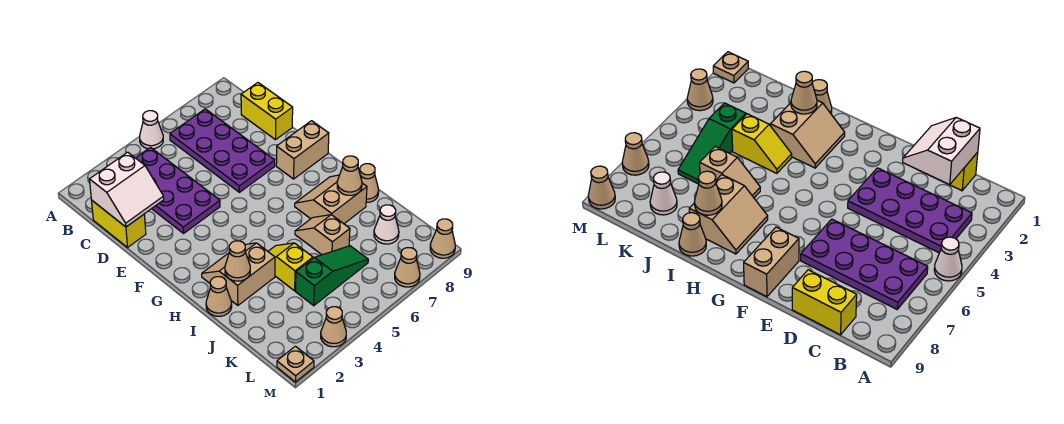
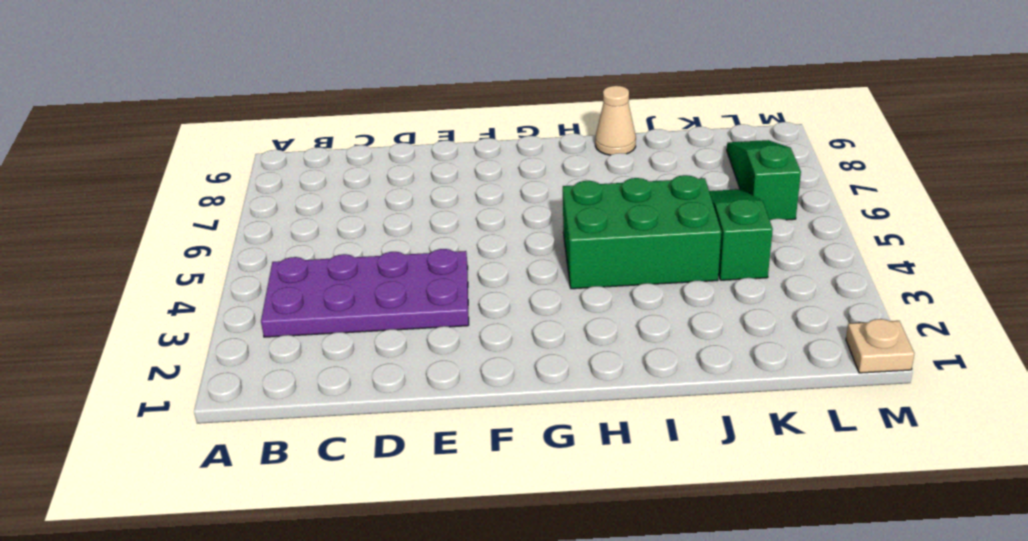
green 2x3 brick [563,175,721,289] -> yellow 1x2 slope [268,243,313,291]
green 1x3 slope [727,140,801,220] -> none
none -> white 1x1 cone [140,111,163,149]
none -> purple 2x4 plate [170,109,275,192]
none -> yellow 1x2 brick [92,201,146,247]

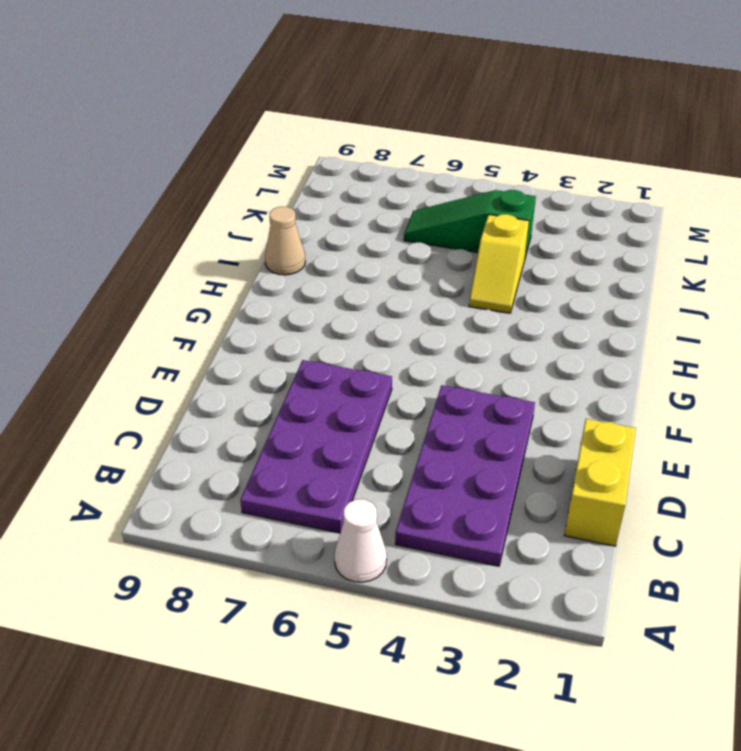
none -> yellow 1x2 brick [241,83,293,140]
none -> tan 1x2 brick [276,121,329,179]
none -> tan 2x2 slope [202,243,275,305]

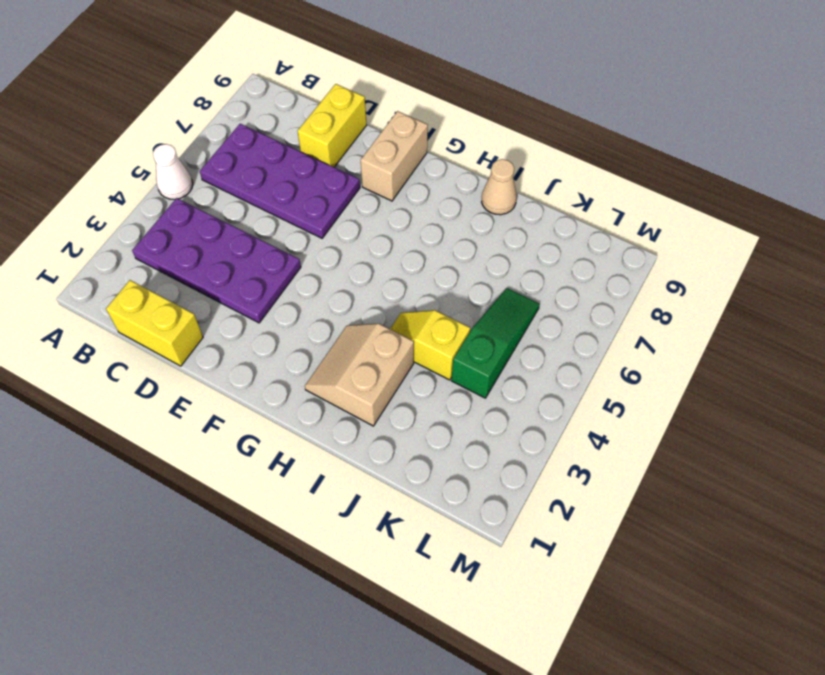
yellow 1x2 brick [297,84,366,167] -> yellow 1x2 brick turned to [241,83,293,140]
none -> tan 2x2 slope [295,175,367,224]
none -> tan 1x1 cone [206,277,232,316]
none -> tan 1x2 slope [295,215,350,255]

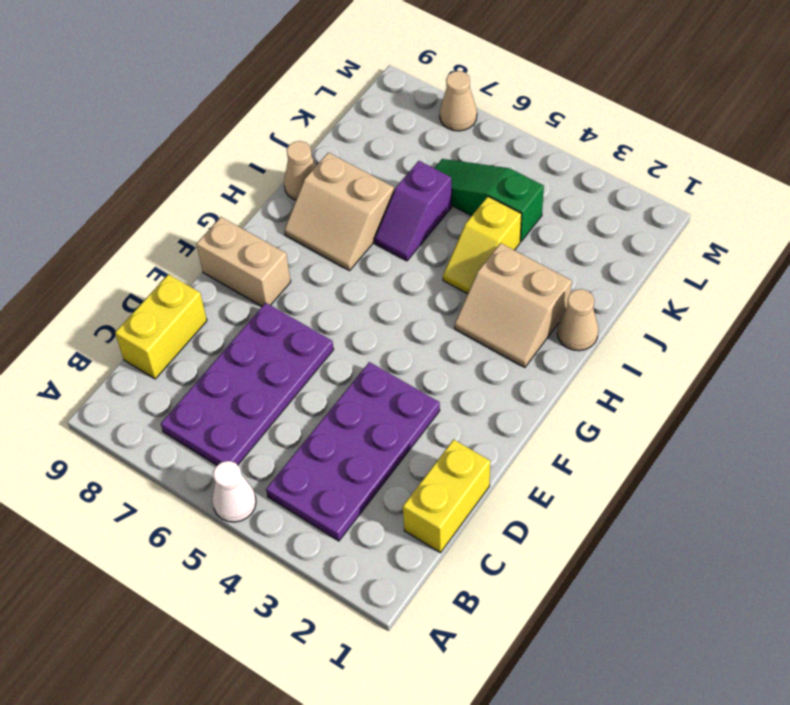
purple 1x2 slope [375,161,452,261] -> tan 1x2 slope [295,215,350,255]
none -> white 1x1 cone [374,205,399,244]
none -> tan 1x1 plate [277,346,314,382]
none -> tan 1x1 cone [321,307,346,347]

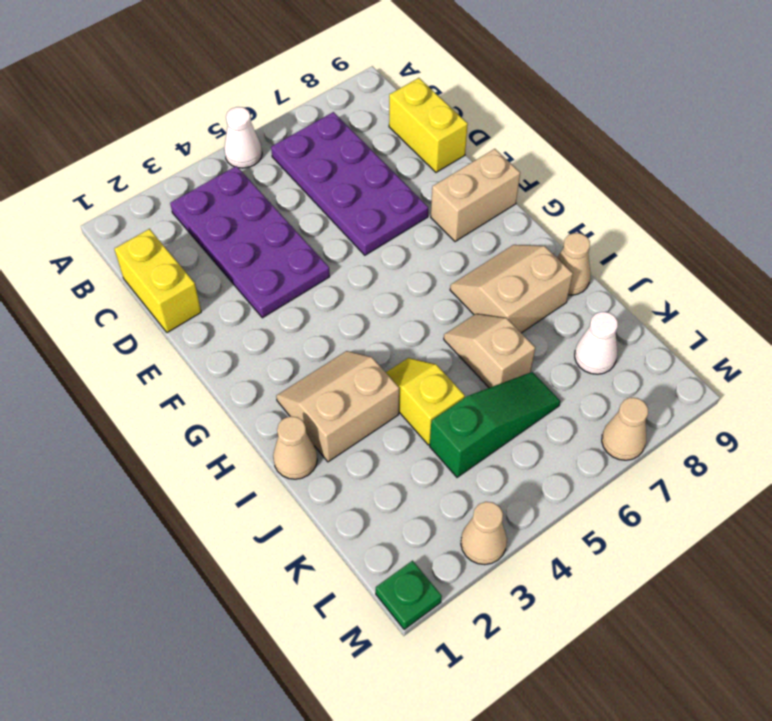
green 1x1 plate [376,561,442,630] -> tan 1x1 plate [277,346,314,382]
none -> tan 1x1 cone [430,219,455,258]
none -> white 2x2 slope [90,152,164,227]
none -> tan 1x1 cone [225,241,250,281]

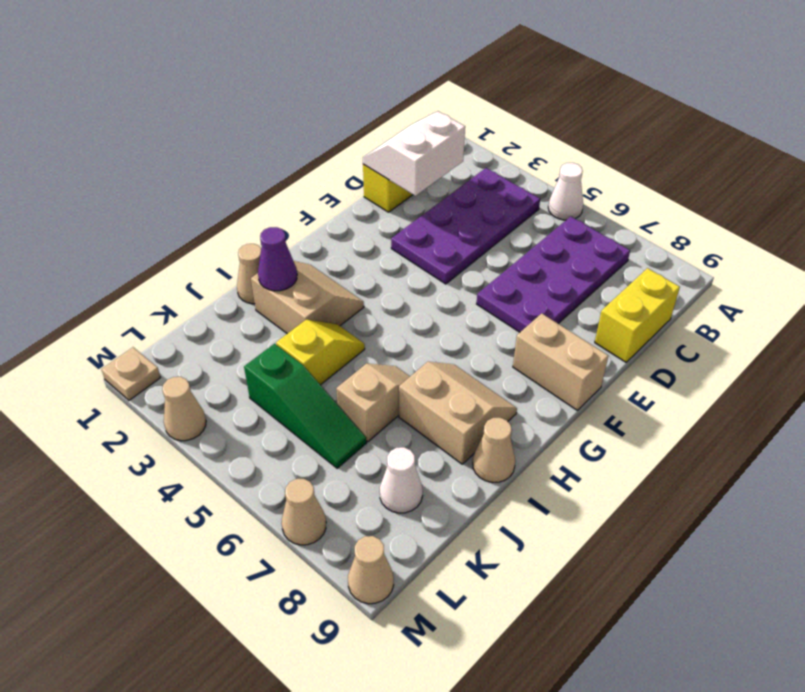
white 2x2 slope [363,111,465,196] -> white 2x2 slope turned to [90,152,164,227]
purple 1x1 cone [258,227,297,291] -> tan 1x1 cone [225,241,250,281]
none -> tan 1x1 cone [337,156,362,195]

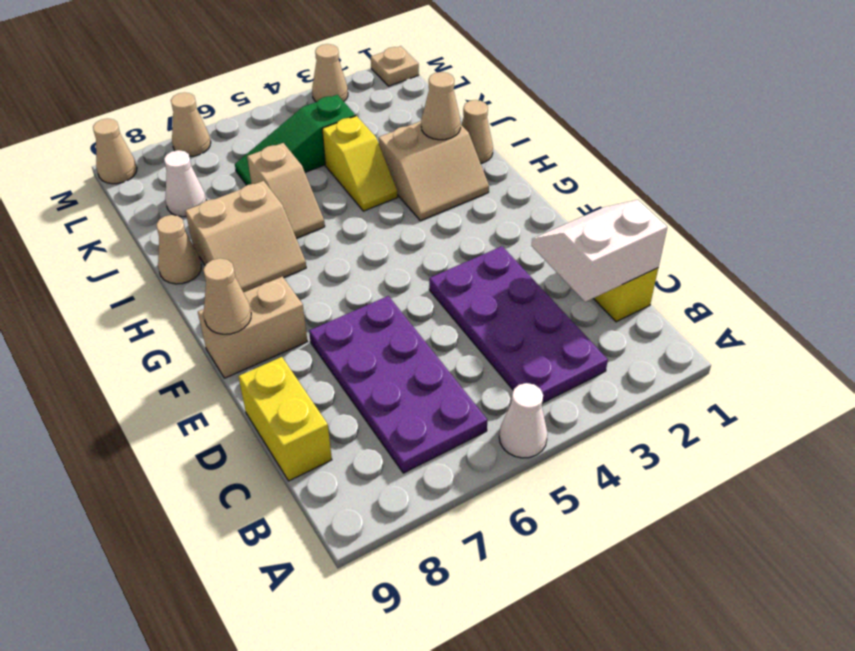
tan 1x1 cone [203,258,251,334] -> tan 1x1 cone moved to [337,156,362,195]

